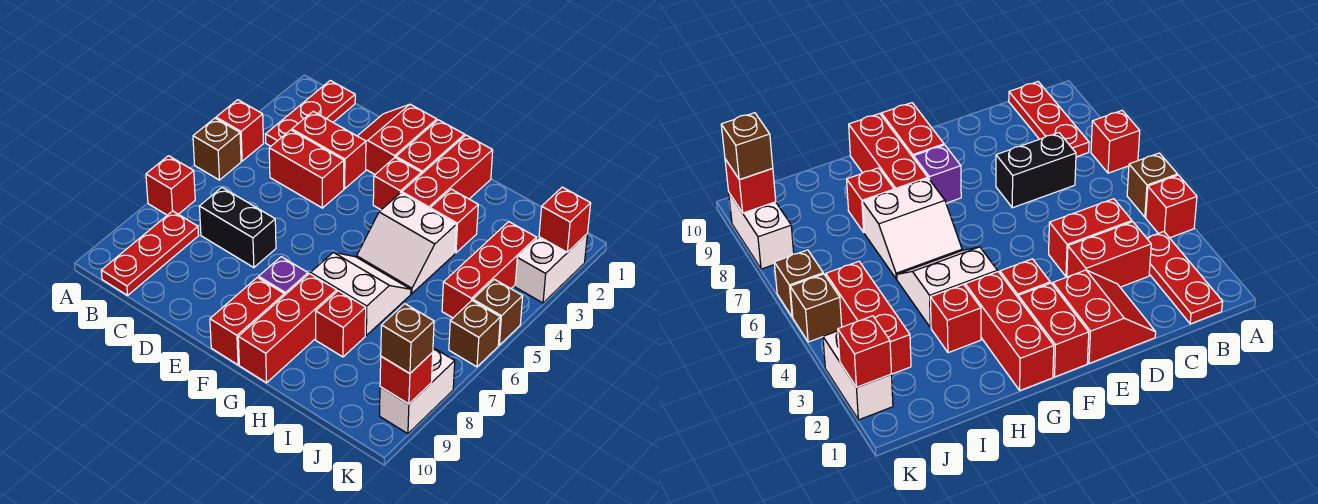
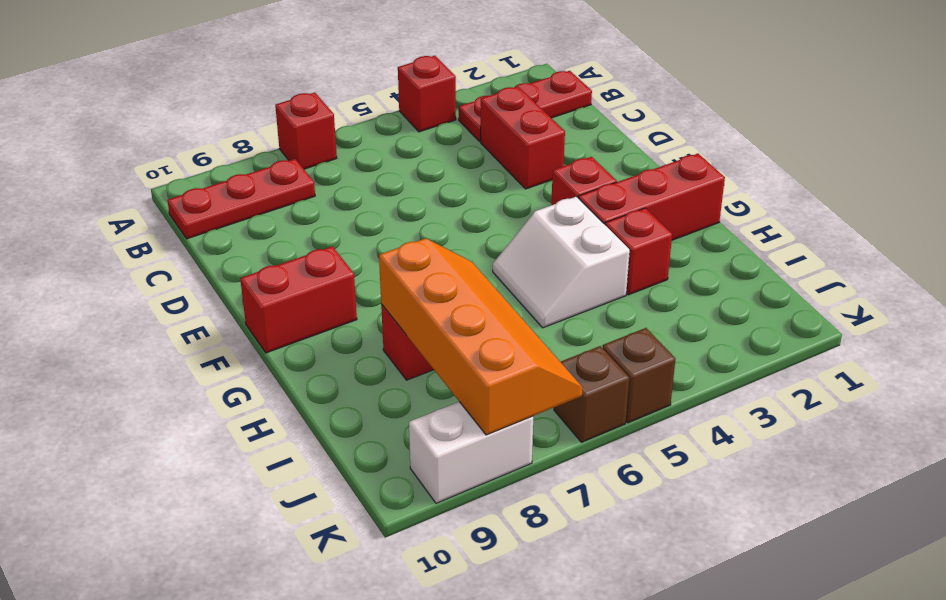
orange 2x4 slope [379,238,583,435] -> none
none -> brown 1x1 brick [193,118,241,180]
none -> red 1x2 brick [269,130,344,208]
none -> black 1x2 brick [199,188,276,268]

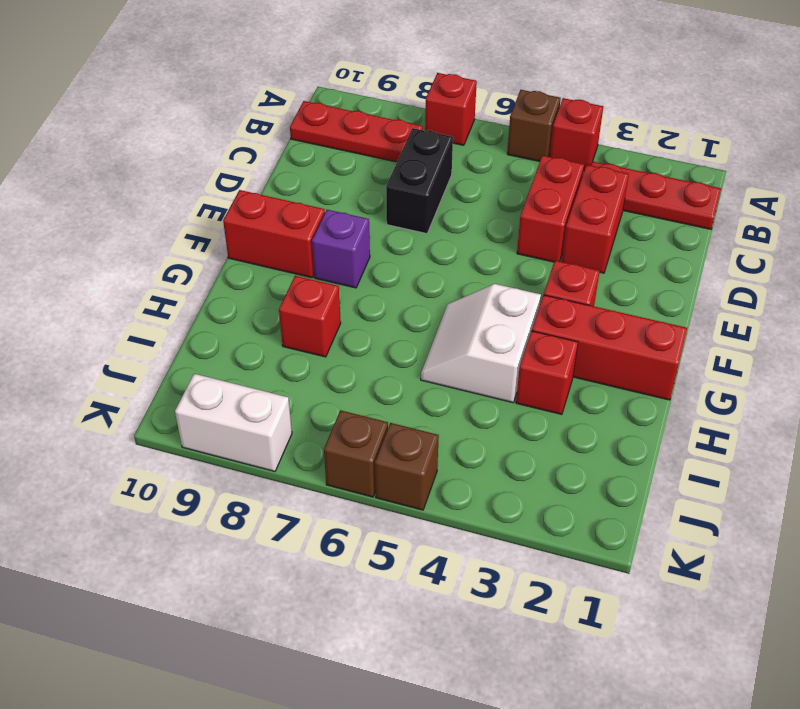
none -> red 2x2 slope [358,104,437,174]
none -> red 1x2 brick [396,120,465,174]
none -> white 2x2 slope [311,252,411,335]

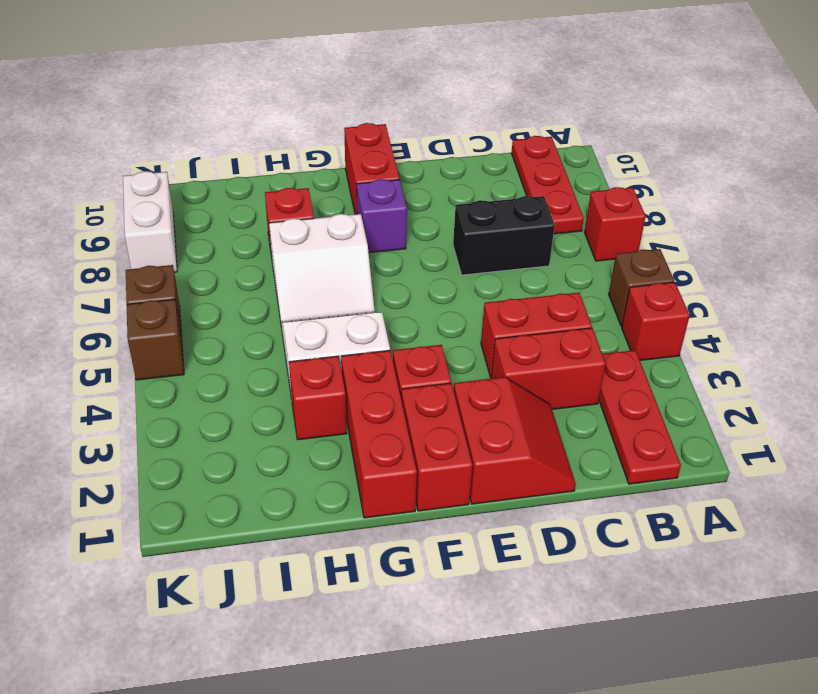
none -> red 1x3 brick [238,274,337,383]
none -> red 1x3 brick [442,222,537,318]
none -> white 1x2 brick [515,234,587,303]

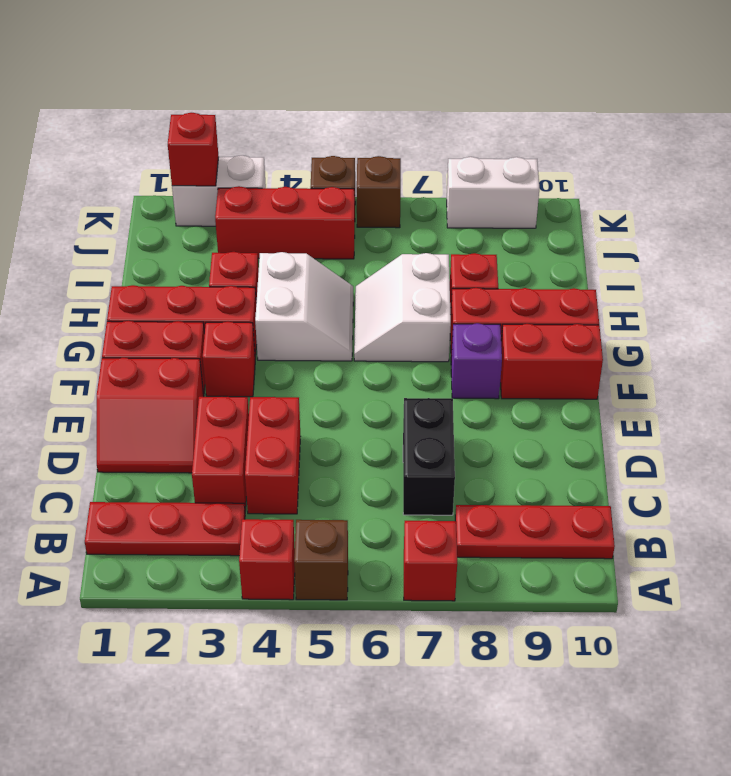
none -> red 1x1 brick [380,353,433,404]
none -> brown 1x1 brick [381,304,434,374]

